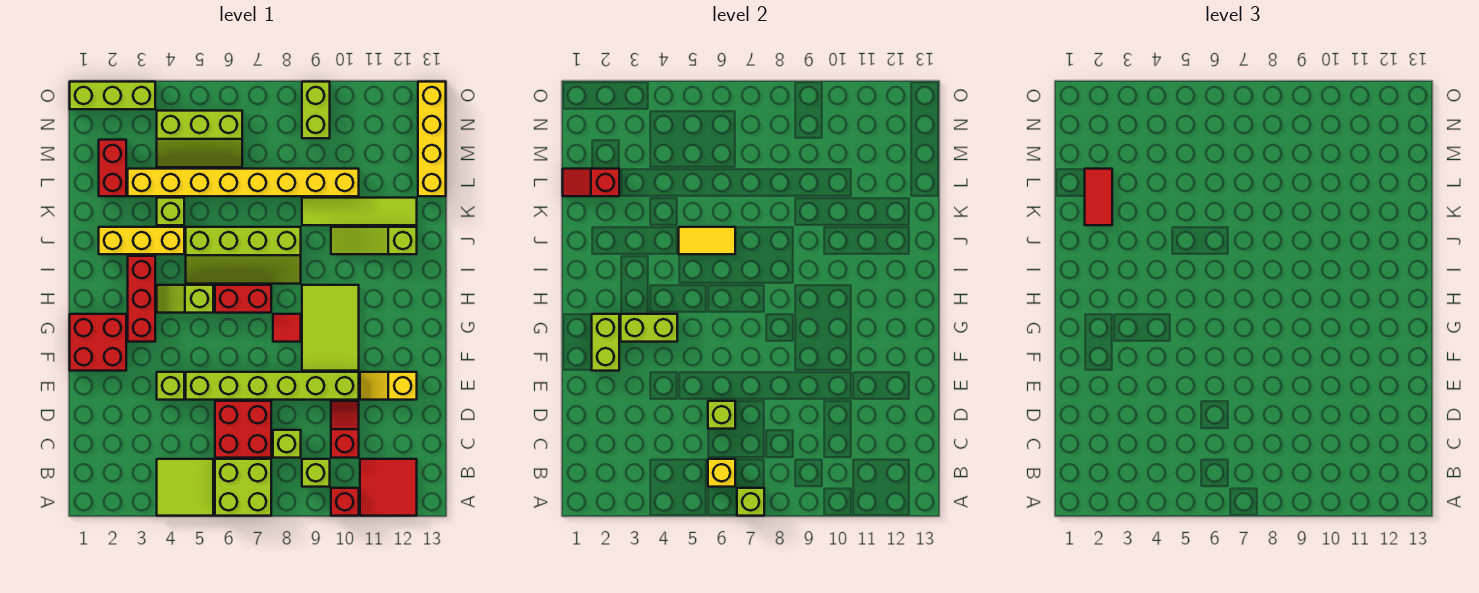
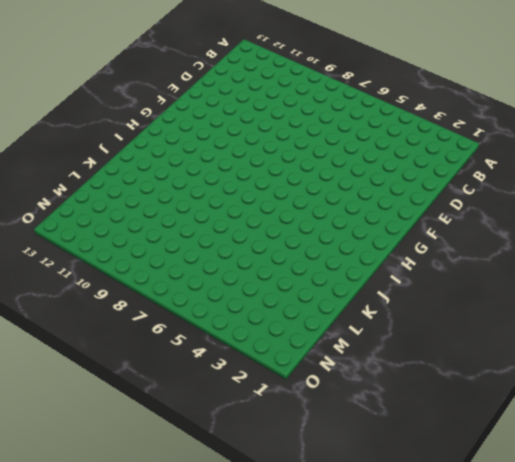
none -> lime 2x2 tile [157,459,213,516]
none -> lime 2x2 brick [215,459,271,516]
none -> red 1x1 brick [331,488,359,516]
none -> red 2x2 tile [360,459,417,516]

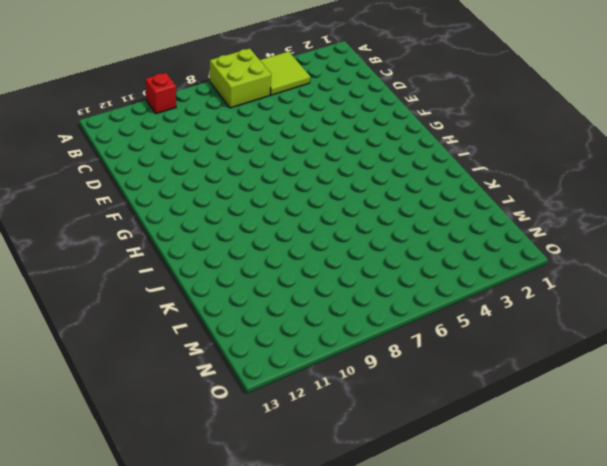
none -> red 2x2 tile [360,459,417,516]
none -> lime 1x1 brick [302,459,330,487]
none -> red 2x2 brick [215,401,271,458]
none -> lime 1x1 brick [273,430,301,458]

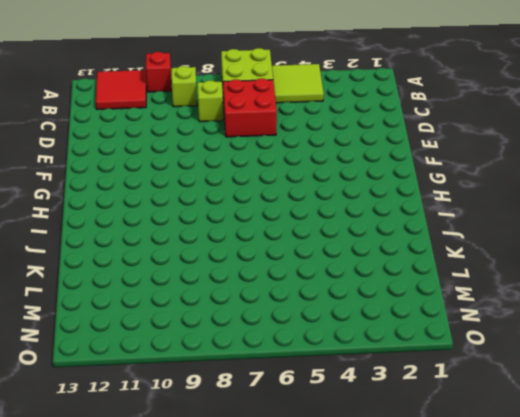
none -> red 1x2 slope [331,401,359,458]
none -> lime 1x1 brick [157,372,184,400]
none -> lime 1x6 brick [186,372,359,400]
none -> yellow 1x2 slope [360,372,417,400]

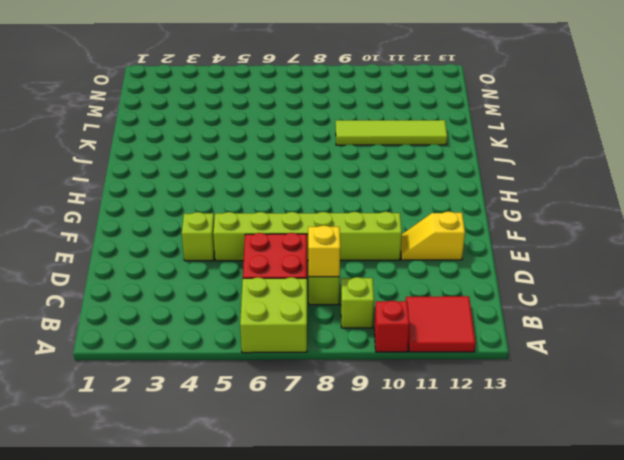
yellow 1x1 brick [308,225,340,277] -> yellow 1x1 brick moved to [708,459,735,487]
none -> lime 2x2 tile [157,459,213,516]
none -> red 1x2 slope [331,401,359,458]
none -> red 2x2 brick [70,314,126,371]
none -> lime 2x3 tile [302,285,359,371]

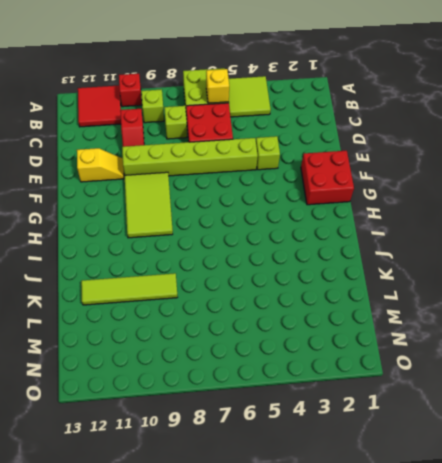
none -> red 1x3 brick [128,256,155,342]
none -> red 1x1 tile [273,314,301,342]
none -> lime 1x2 slope [157,285,213,313]
none -> red 1x2 brick [215,285,271,313]

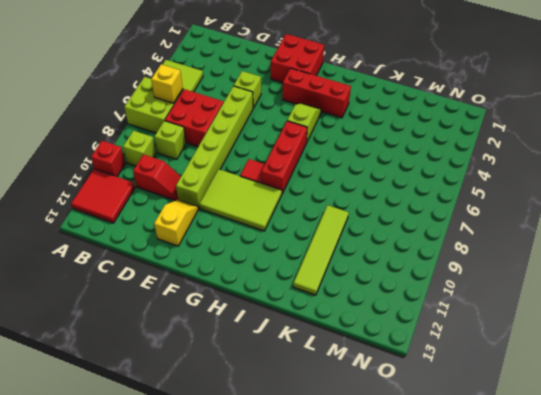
red 1x3 brick [261,121,307,194] -> red 1x2 brick [215,285,271,313]
none -> lime 2x4 slope [186,227,301,284]
none -> yellow 1x3 brick [99,227,184,254]
none -> lime 1x3 slope [331,227,417,254]
none -> lime 1x1 brick [157,198,184,225]

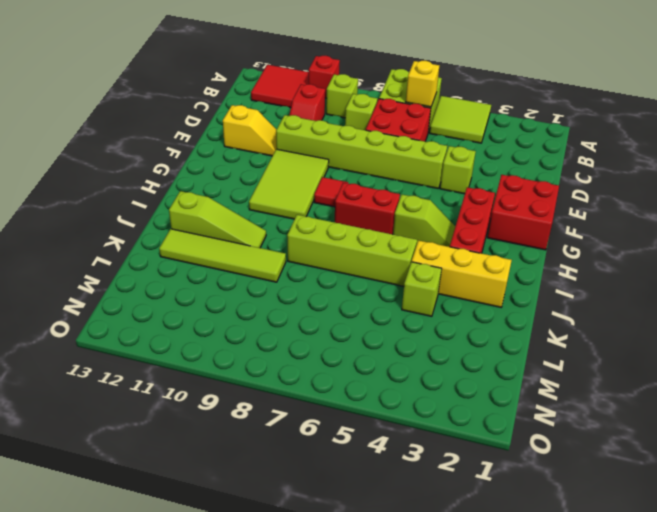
none -> red 1x2 brick [99,140,126,196]
none -> yellow 1x8 brick [128,169,359,196]
none -> yellow 1x4 brick [418,82,446,196]
none -> lime 2x3 slope [157,111,242,167]

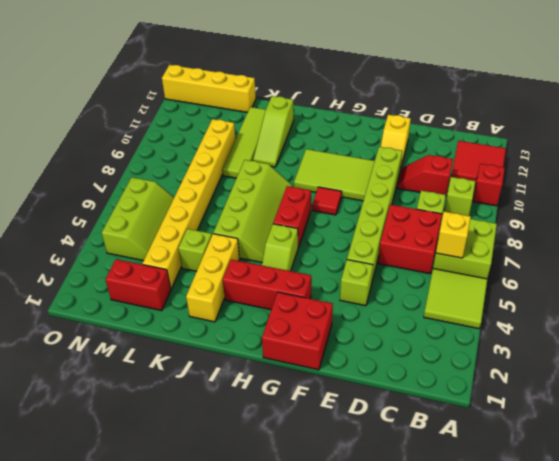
none -> lime 1x2 brick [302,82,330,138]
none -> lime 1x3 brick [70,82,155,109]
none -> lime 1x1 brick [737,488,764,516]
none -> lime 1x1 brick [708,401,735,429]

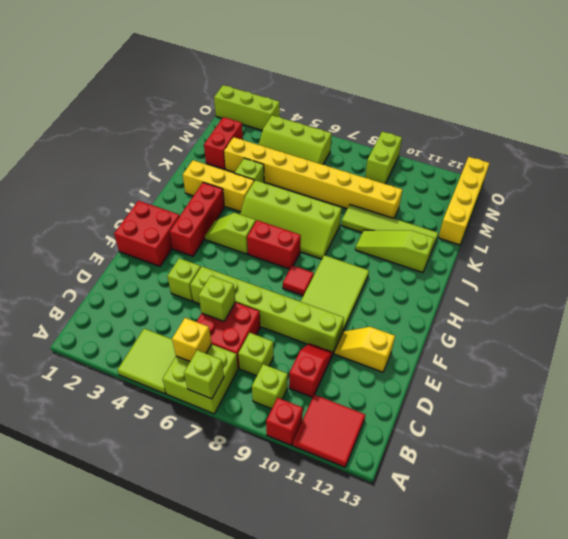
none -> lime 1x2 brick [592,314,619,371]
none -> lime 1x2 brick [621,314,677,342]
none -> yellow 1x2 tile [679,227,735,254]
none -> red 1x2 slope [563,169,619,196]

